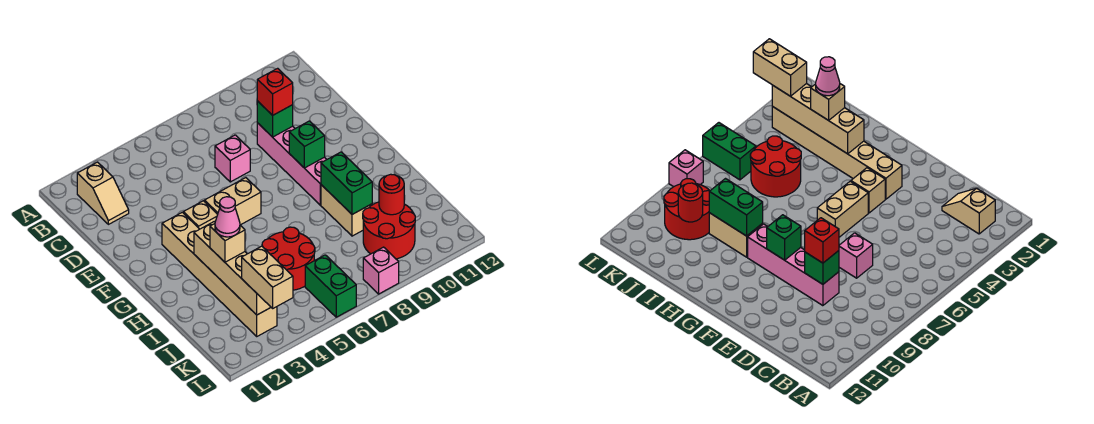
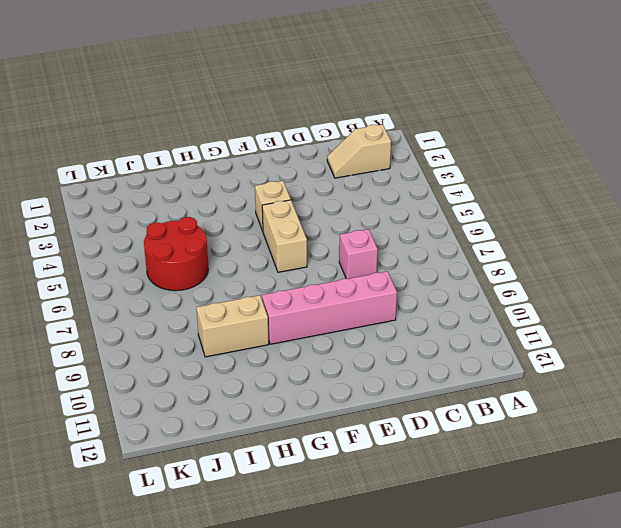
none -> tan 1x6 brick [162,212,277,336]
none -> red 2x2 round brick [363,202,415,259]
none -> green 1x2 brick [305,255,356,317]

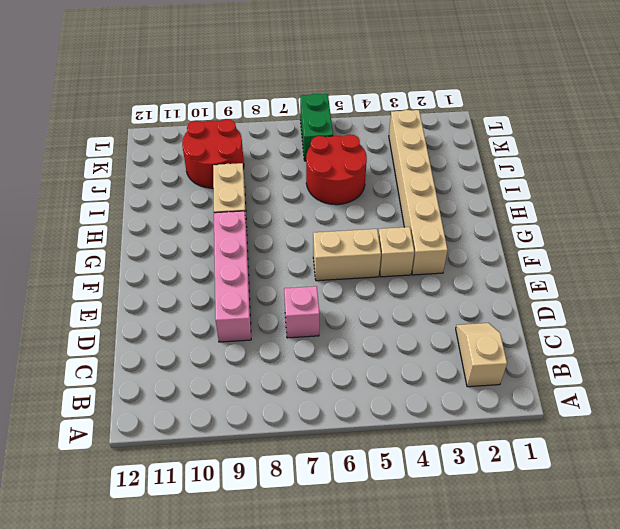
none -> pink 1x1 brick [363,247,399,294]
none -> green 1x1 brick [257,101,293,137]
none -> green 1x1 brick [289,121,325,168]

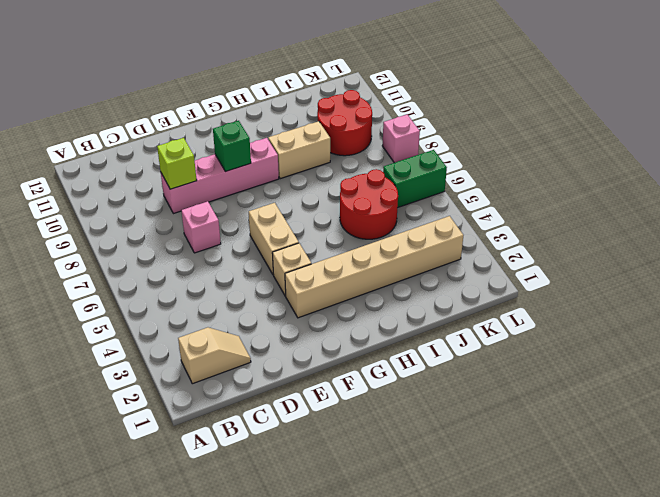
lime 1x1 brick [157,138,197,189] -> green 1x1 brick [257,101,293,137]
none -> tan 1x4 brick [194,222,271,315]
none -> green 1x2 brick [321,152,372,214]
none -> red 1x1 round brick [379,174,404,215]

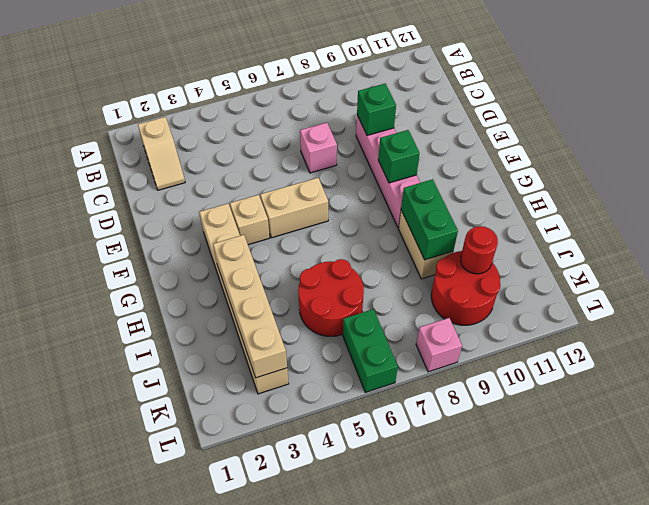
none -> red 1x1 brick [257,68,293,115]
none -> tan 1x1 brick [210,224,245,262]
none -> tan 1x2 brick [242,246,293,308]

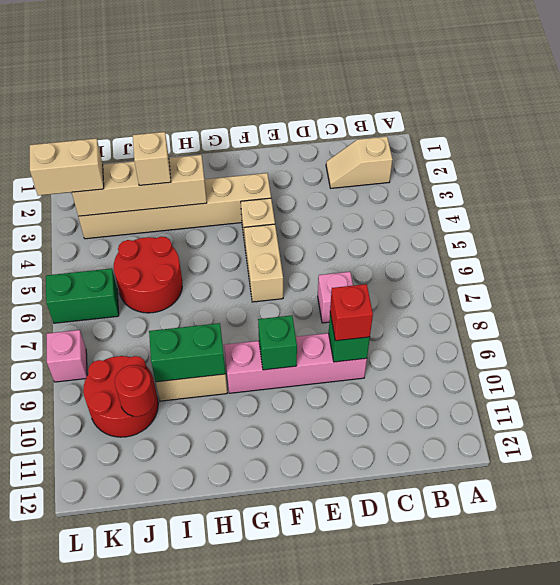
none -> pink 1x1 cone [215,197,240,237]

